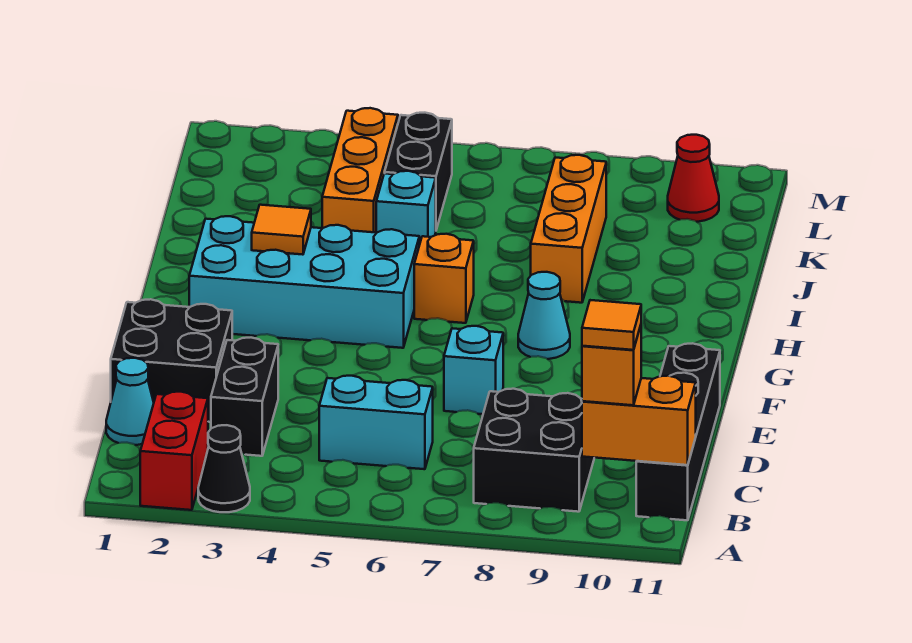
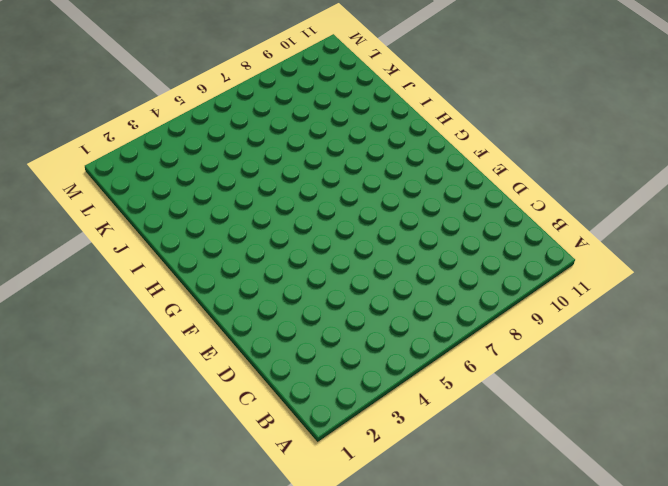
none -> red 1x2 brick [140,392,208,510]
none -> black 1x1 cone [198,425,250,512]
none -> black 2x2 brick [474,389,594,512]

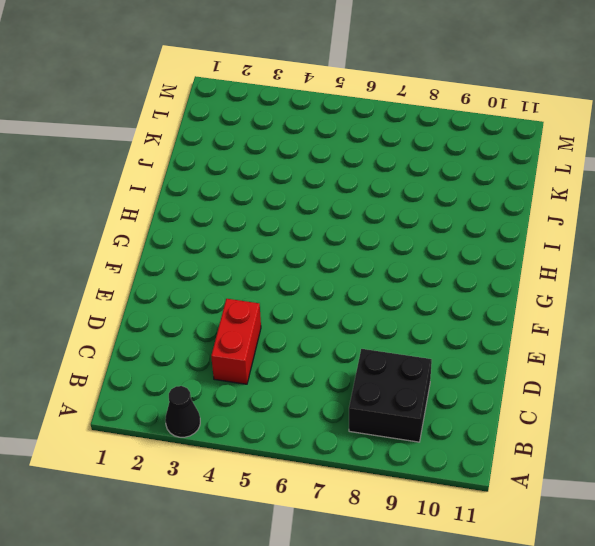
red 1x2 brick [211,299,261,384] -> red 1x2 brick moved to [140,392,208,510]
none -> black 1x4 brick [636,343,720,520]
none -> cyan 1x1 cone [106,358,154,445]
none -> black 1x2 brick [211,338,278,456]

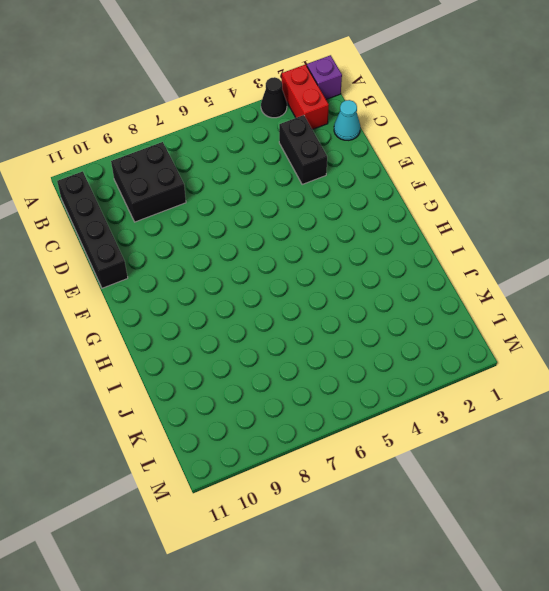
purple 1x1 brick [307,55,342,99] -> none
none -> cyan 1x2 brick [319,376,433,469]
none -> black 2x2 brick [111,299,232,422]
none -> cyan 1x1 brick [444,326,503,414]

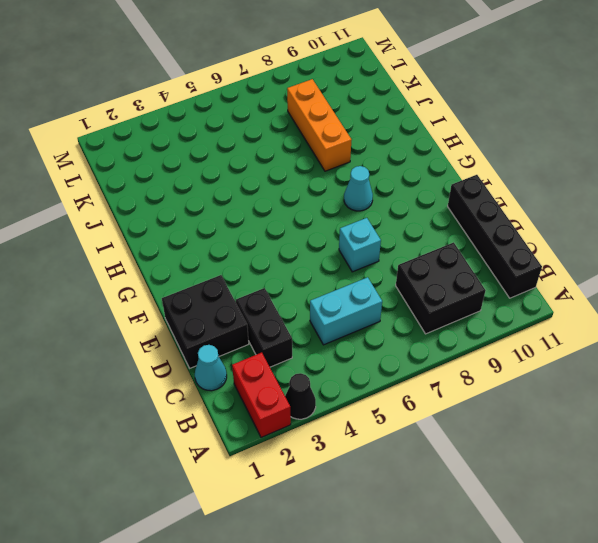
none -> cyan 2x4 brick [189,216,419,348]
none -> orange 1x1 brick [414,234,474,323]
none -> orange 1x3 brick [322,108,398,233]

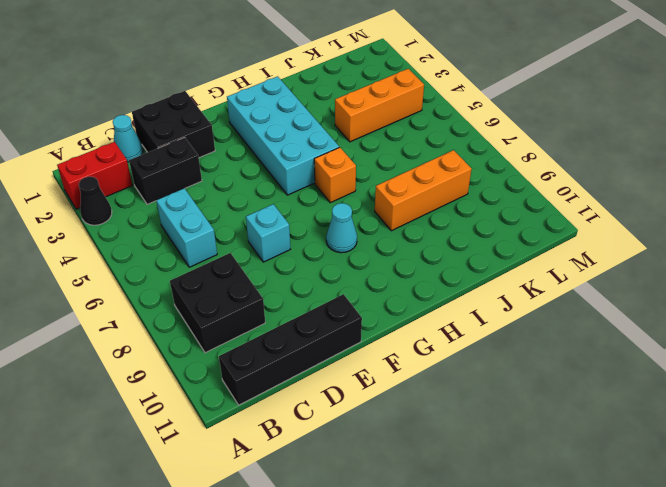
none -> cyan 1x1 brick [376,171,436,245]
none -> black 1x2 brick [385,113,452,230]
none -> red 1x1 cone [668,135,719,222]

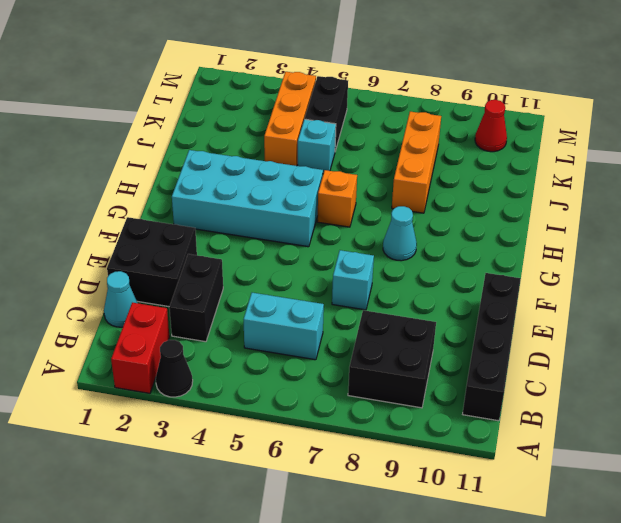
none -> orange 1x2 brick [582,376,696,465]
none -> orange 1x1 tile [252,205,311,255]
none -> orange 1x1 brick [582,326,641,405]

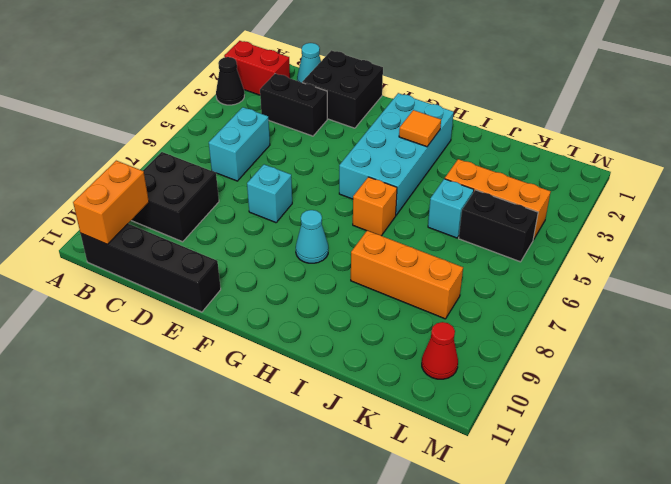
none -> orange 1x1 brick [582,326,641,405]
none -> orange 1x1 tile [582,300,641,350]

